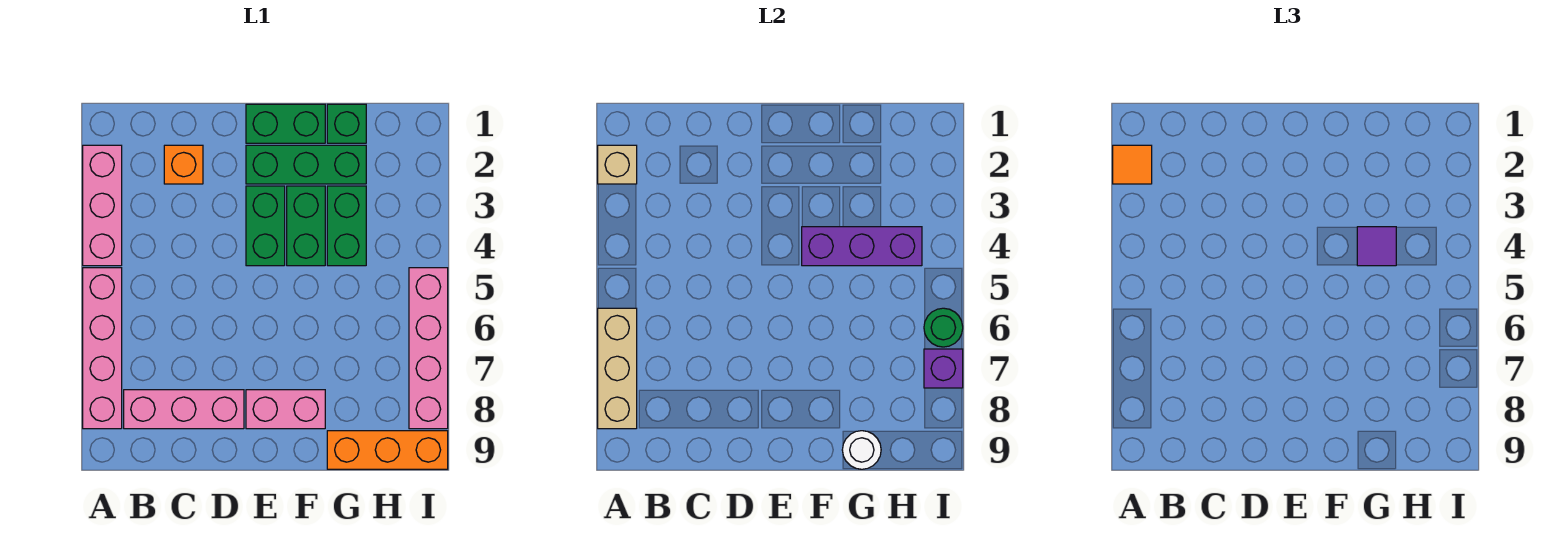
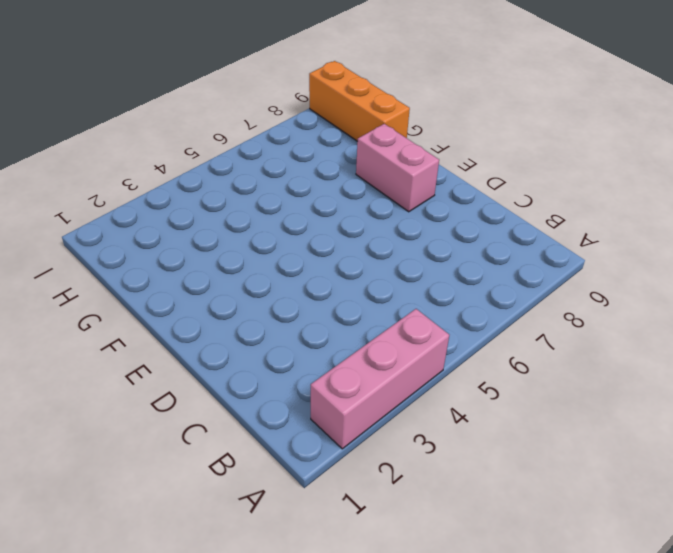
none -> pink 1x4 brick [83,268,122,429]
none -> pink 1x3 brick [124,390,244,429]
none -> orange 1x1 brick [164,145,203,184]

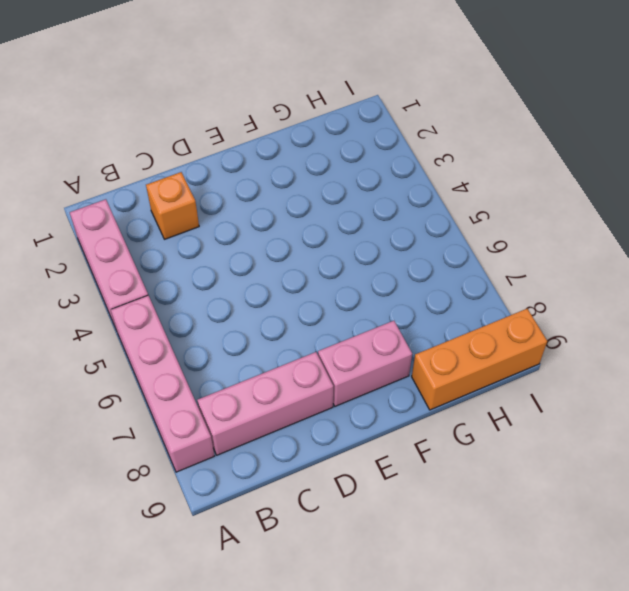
none -> green 1x2 brick [246,104,325,143]
none -> green 1x3 brick [246,145,366,184]
none -> green 1x2 brick [246,186,285,266]

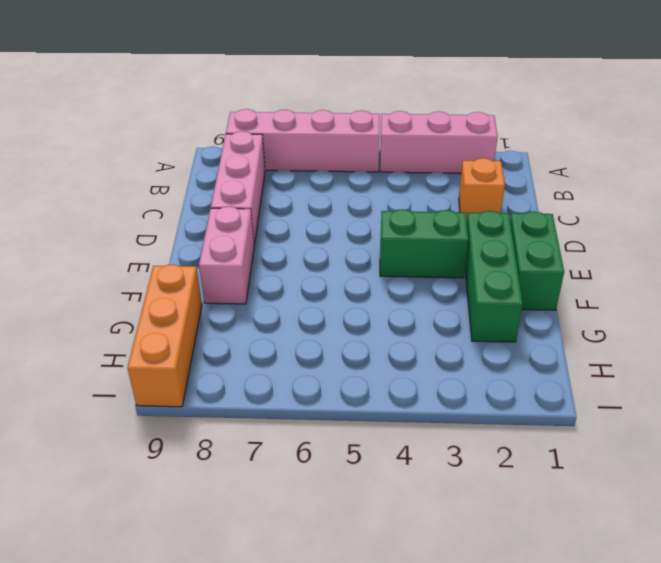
none -> green 1x2 brick [287,186,325,266]
none -> green 1x1 brick [327,104,366,143]
none -> green 1x2 brick [327,186,366,266]

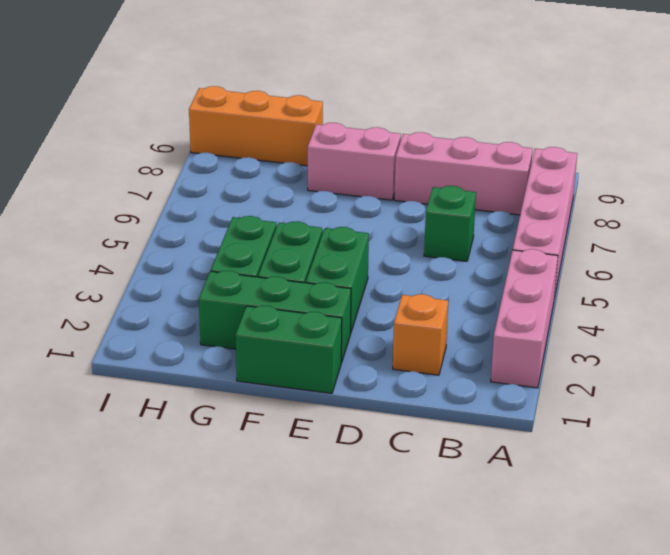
green 1x1 brick [424,186,476,261] -> green 1x1 brick moved to [327,104,366,143]
none -> pink 1x4 brick [409,268,448,429]
none -> tan 1x1 brick [598,145,637,184]
none -> tan 1x3 brick [598,308,637,429]

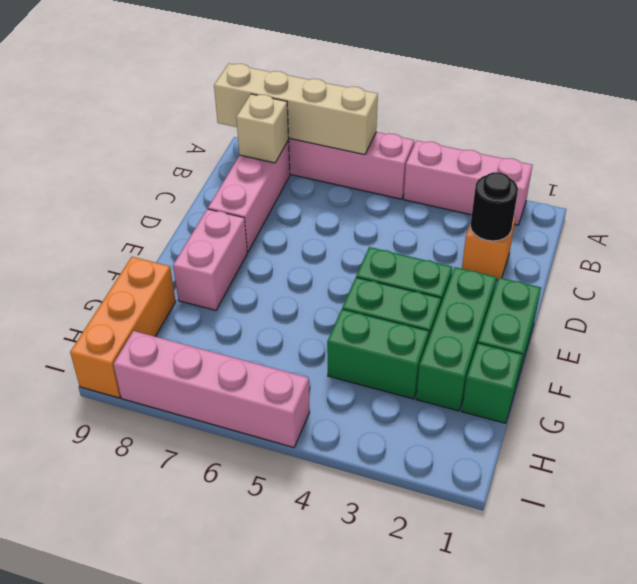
tan 1x4 brick [214,64,378,155] -> tan 1x3 brick [598,308,637,429]
tan 1x1 brick [236,94,289,163] -> tan 1x1 brick moved to [598,145,637,184]
black 1x1 round brick [470,172,518,241] -> none
none -> purple 1x3 brick [802,227,922,266]
none -> white 1x1 round brick [842,431,881,469]
none -> green 1x1 round brick [924,308,963,347]

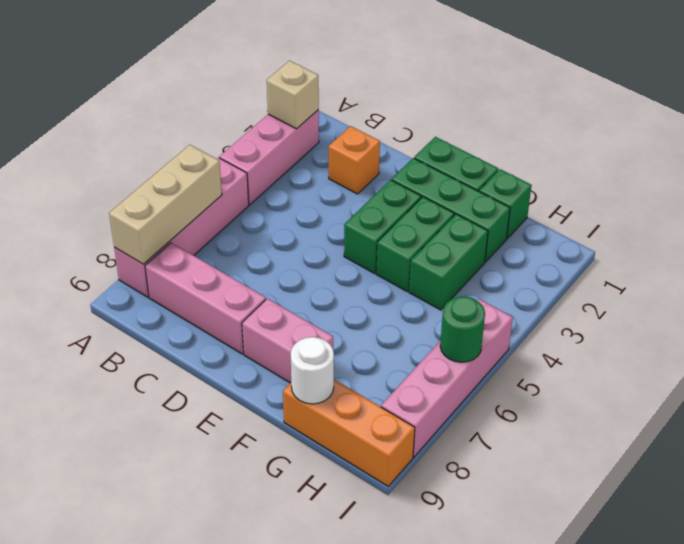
none -> purple 1x3 brick [802,227,922,266]
none -> purple 1x1 brick [924,349,963,388]
none -> orange 1x1 tile [1113,145,1152,184]

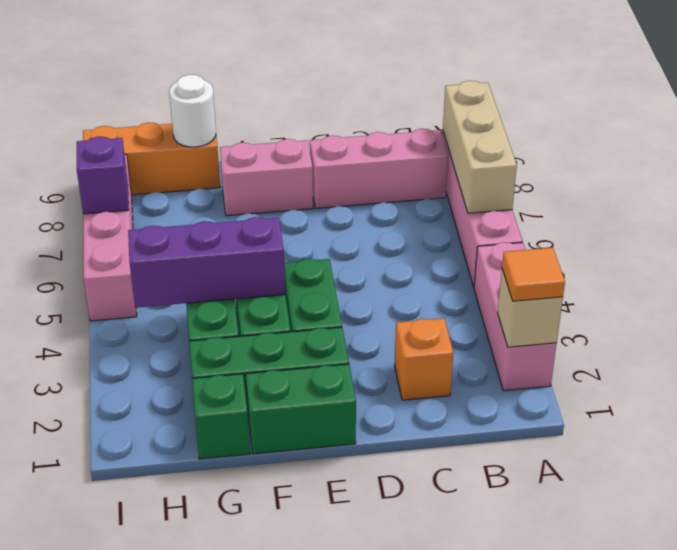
none -> green 1x1 round brick [924,308,963,347]
none -> purple 1x1 tile [1357,227,1396,266]

